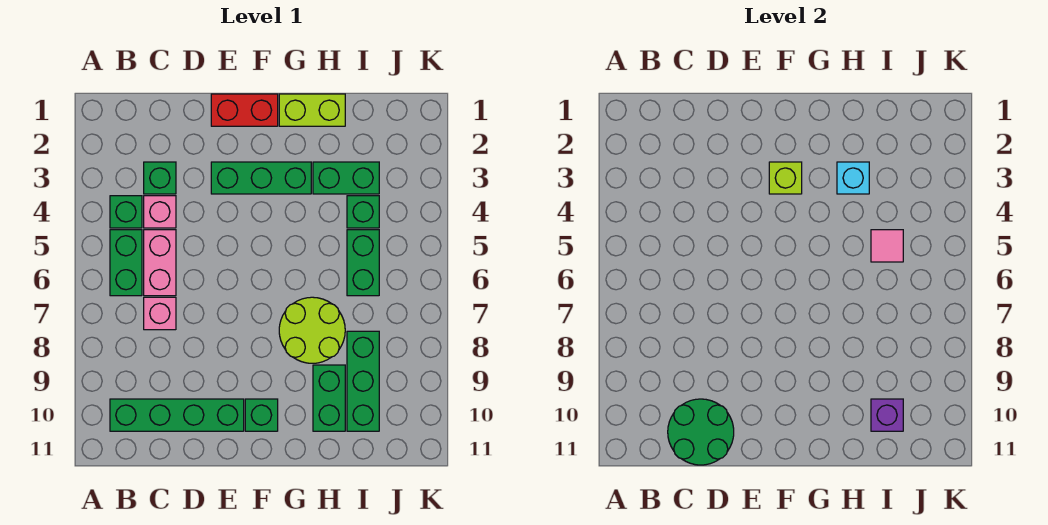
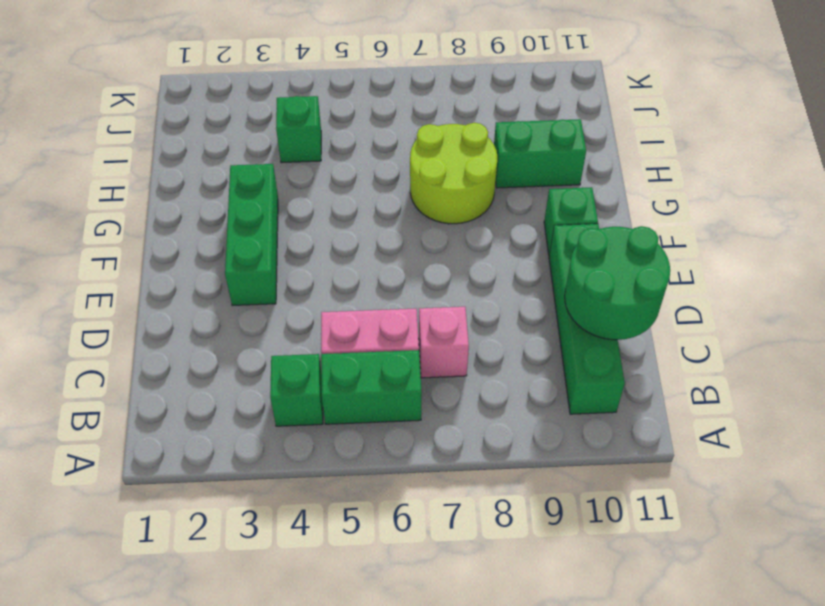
none -> green 1x1 brick [144,162,176,194]
none -> pink 1x1 brick [144,196,176,228]
none -> red 1x2 brick [211,94,278,126]

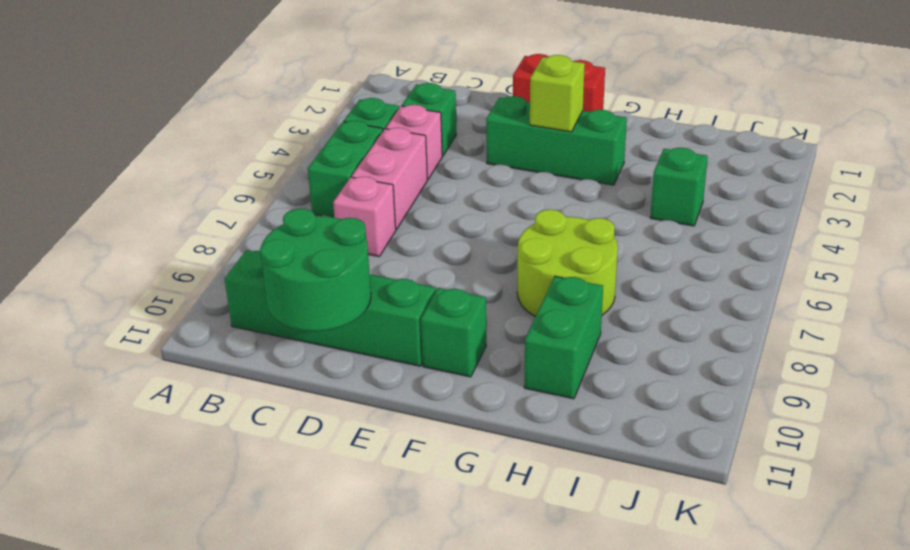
none -> lime 1x2 brick [279,94,345,126]
none -> green 1x2 brick [313,162,379,194]
none -> green 1x2 brick [347,230,379,296]

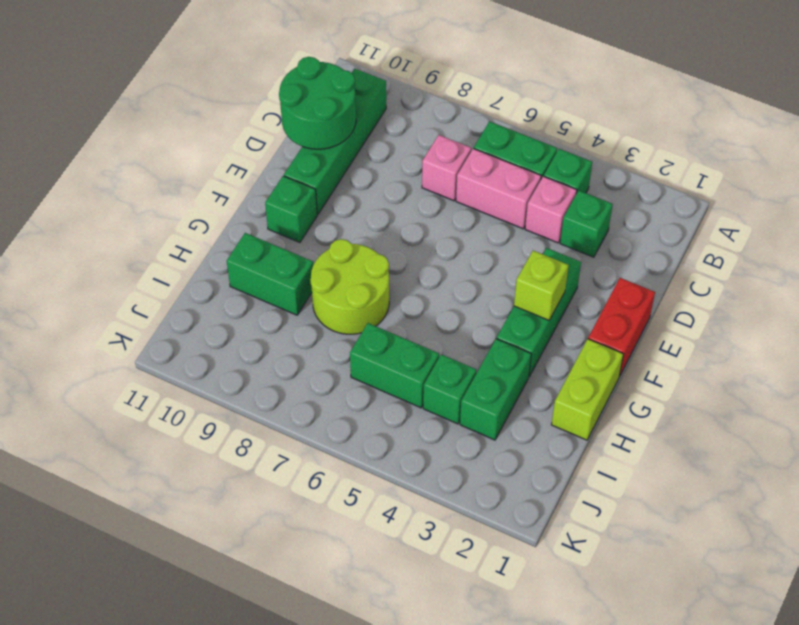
none -> green 1x3 brick [347,331,379,431]
none -> cyan 1x1 brick [837,162,869,194]
none -> pink 1x1 tile [871,230,903,262]

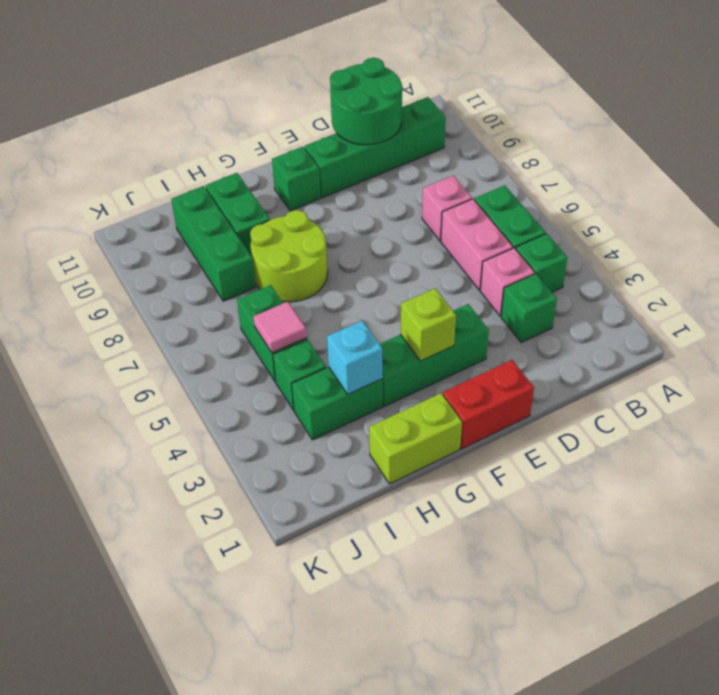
none -> purple 1x1 brick [871,399,903,431]

